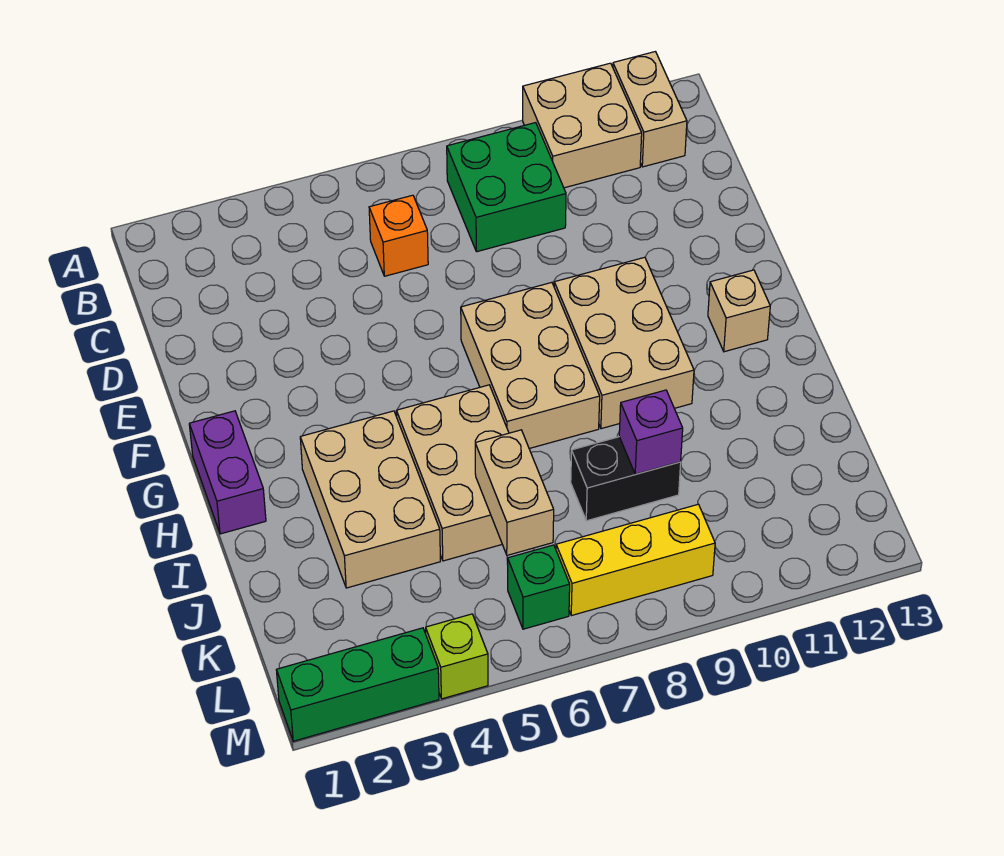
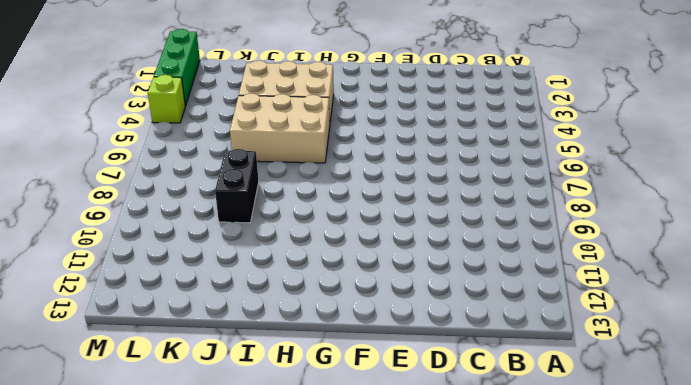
none -> tan 2x2 brick [523,63,642,188]
none -> tan 1x2 brick [613,52,687,167]
none -> green 2x2 brick [447,123,566,252]

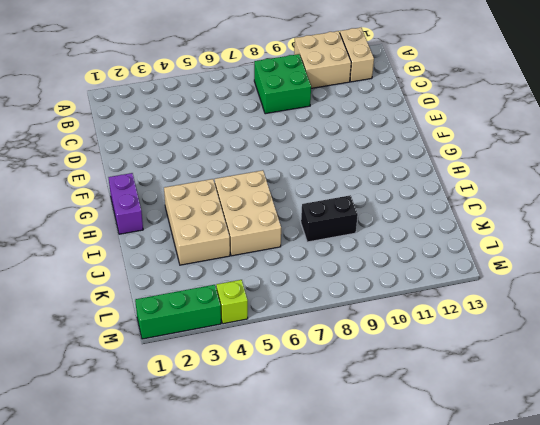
none -> orange 1x1 brick [369,195,428,276]
none -> tan 2x3 brick [461,282,600,448]
none -> tan 2x3 brick [554,257,694,429]

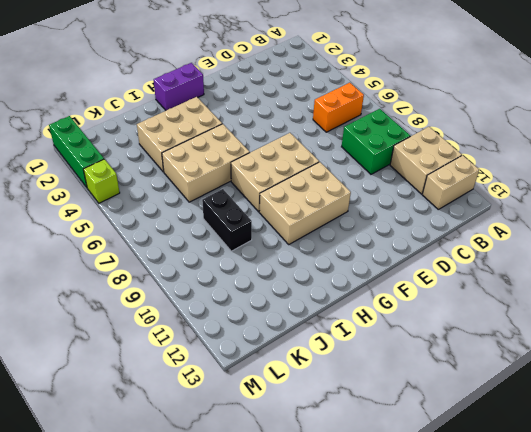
orange 1x2 brick [313,83,364,132] -> orange 1x1 brick [369,195,428,276]
none -> tan 1x1 brick [708,270,770,352]
none -> green 1x1 brick [508,545,570,629]
none -> yellow 1x3 brick [556,504,715,616]

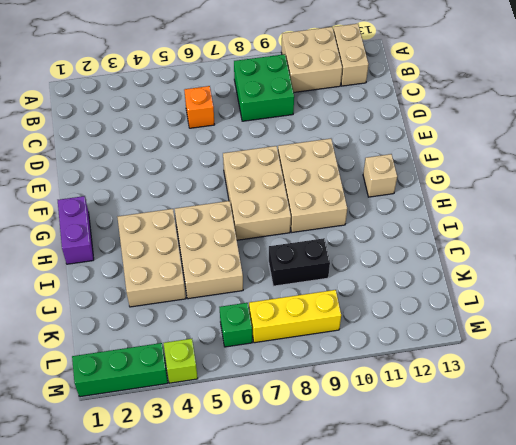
none -> tan 1x2 brick [475,430,554,555]
none -> purple 1x1 brick [619,390,683,474]

